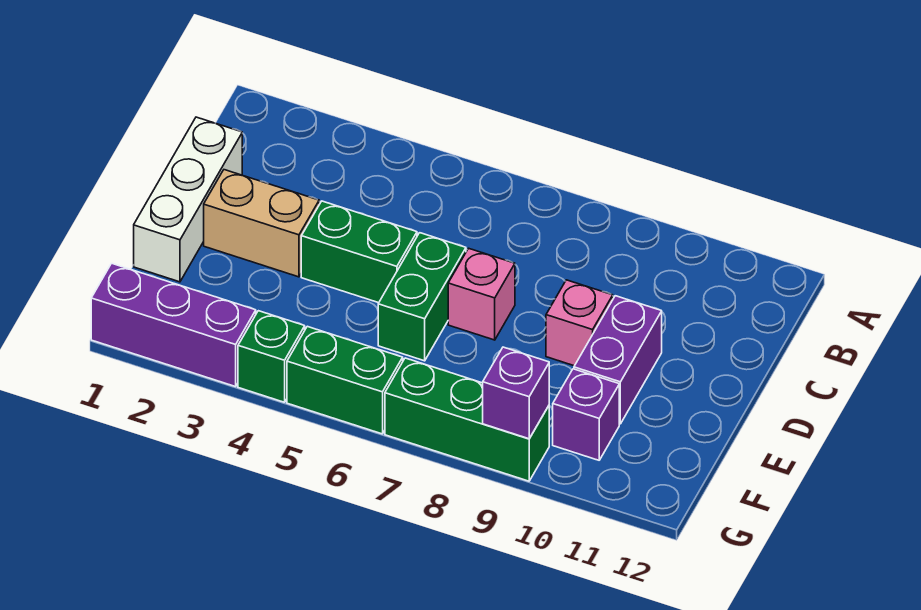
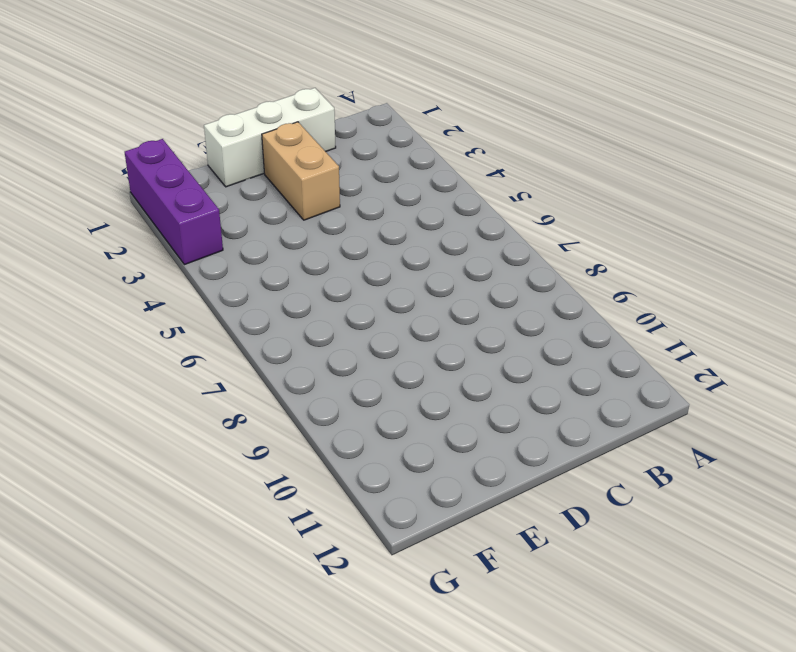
none -> green 1x2 brick [301,201,417,303]
none -> green 1x2 brick [378,233,466,361]
none -> pink 1x1 brick [448,248,515,340]

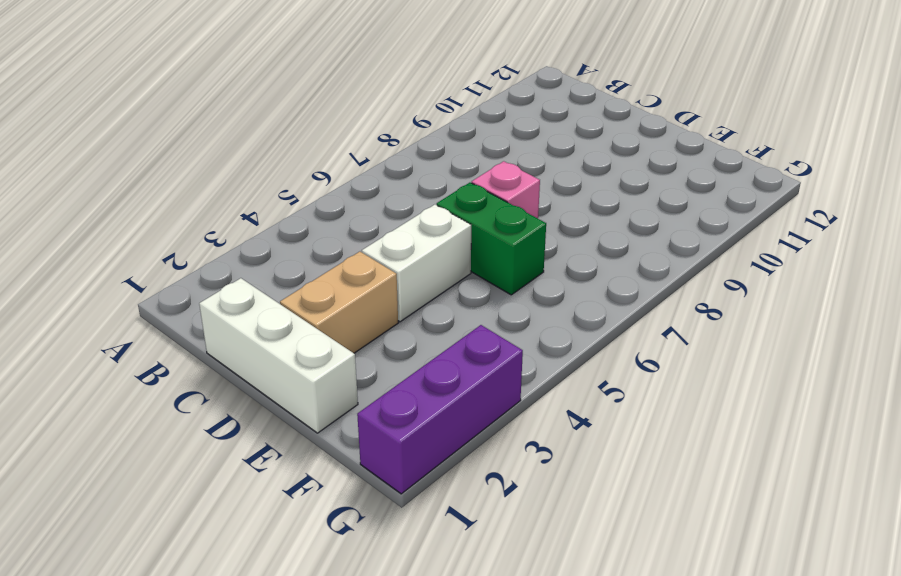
white 1x2 brick [362,205,471,322] -> green 1x2 brick [301,201,417,303]
none -> pink 1x1 brick [546,280,613,366]
none -> purple 1x2 brick [574,296,662,424]
none -> purple 1x1 brick [553,369,619,460]

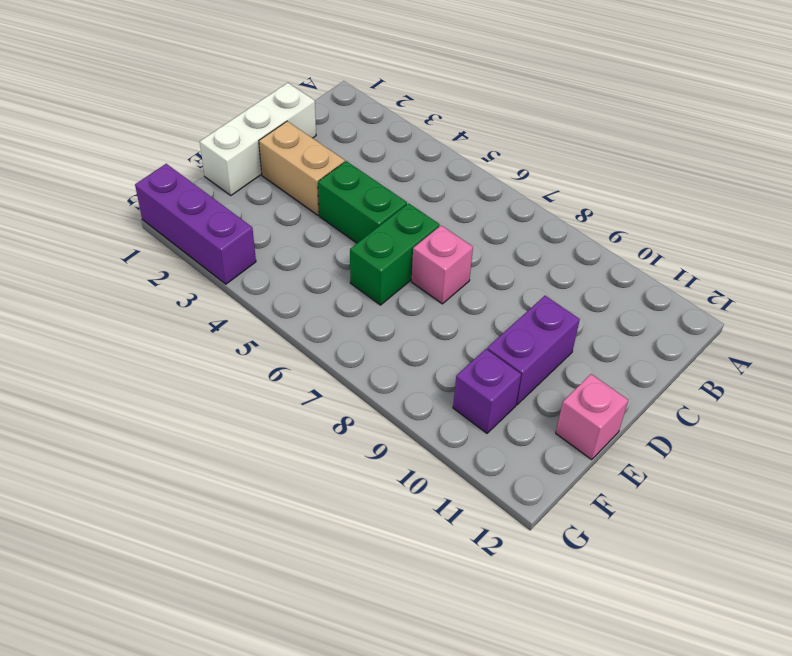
pink 1x1 brick [556,374,628,460] -> pink 1x1 brick moved to [546,280,613,366]
none -> green 1x1 brick [238,311,305,402]
none -> green 1x2 brick [287,326,403,434]
none -> green 1x3 brick [385,358,549,481]

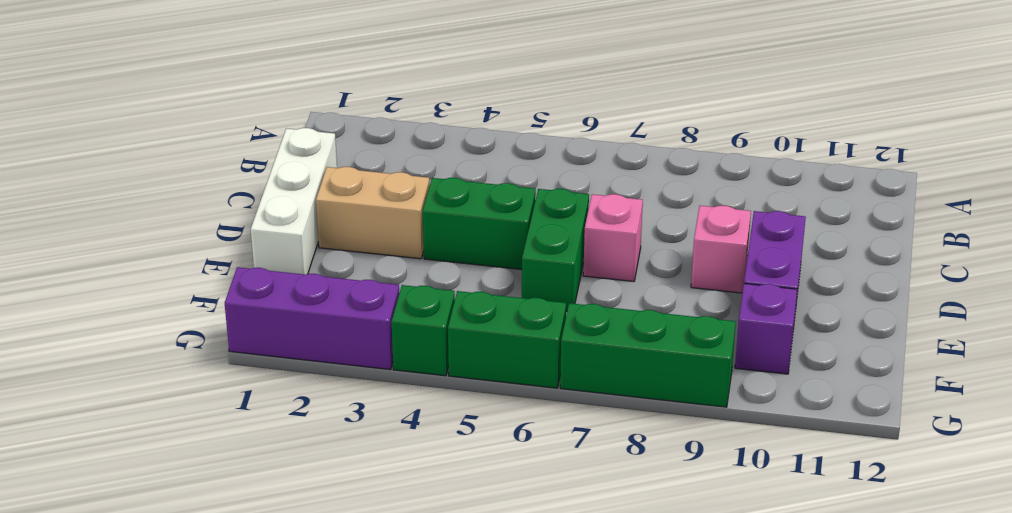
none -> purple 1x1 brick [483,347,549,439]

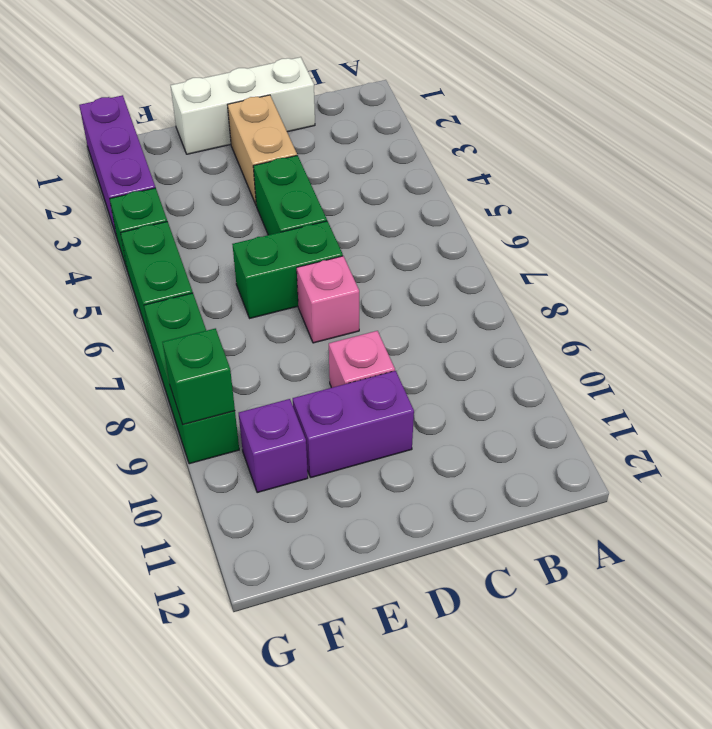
green 1x1 brick [162,328,235,424] -> purple 1x1 brick [483,347,549,439]

